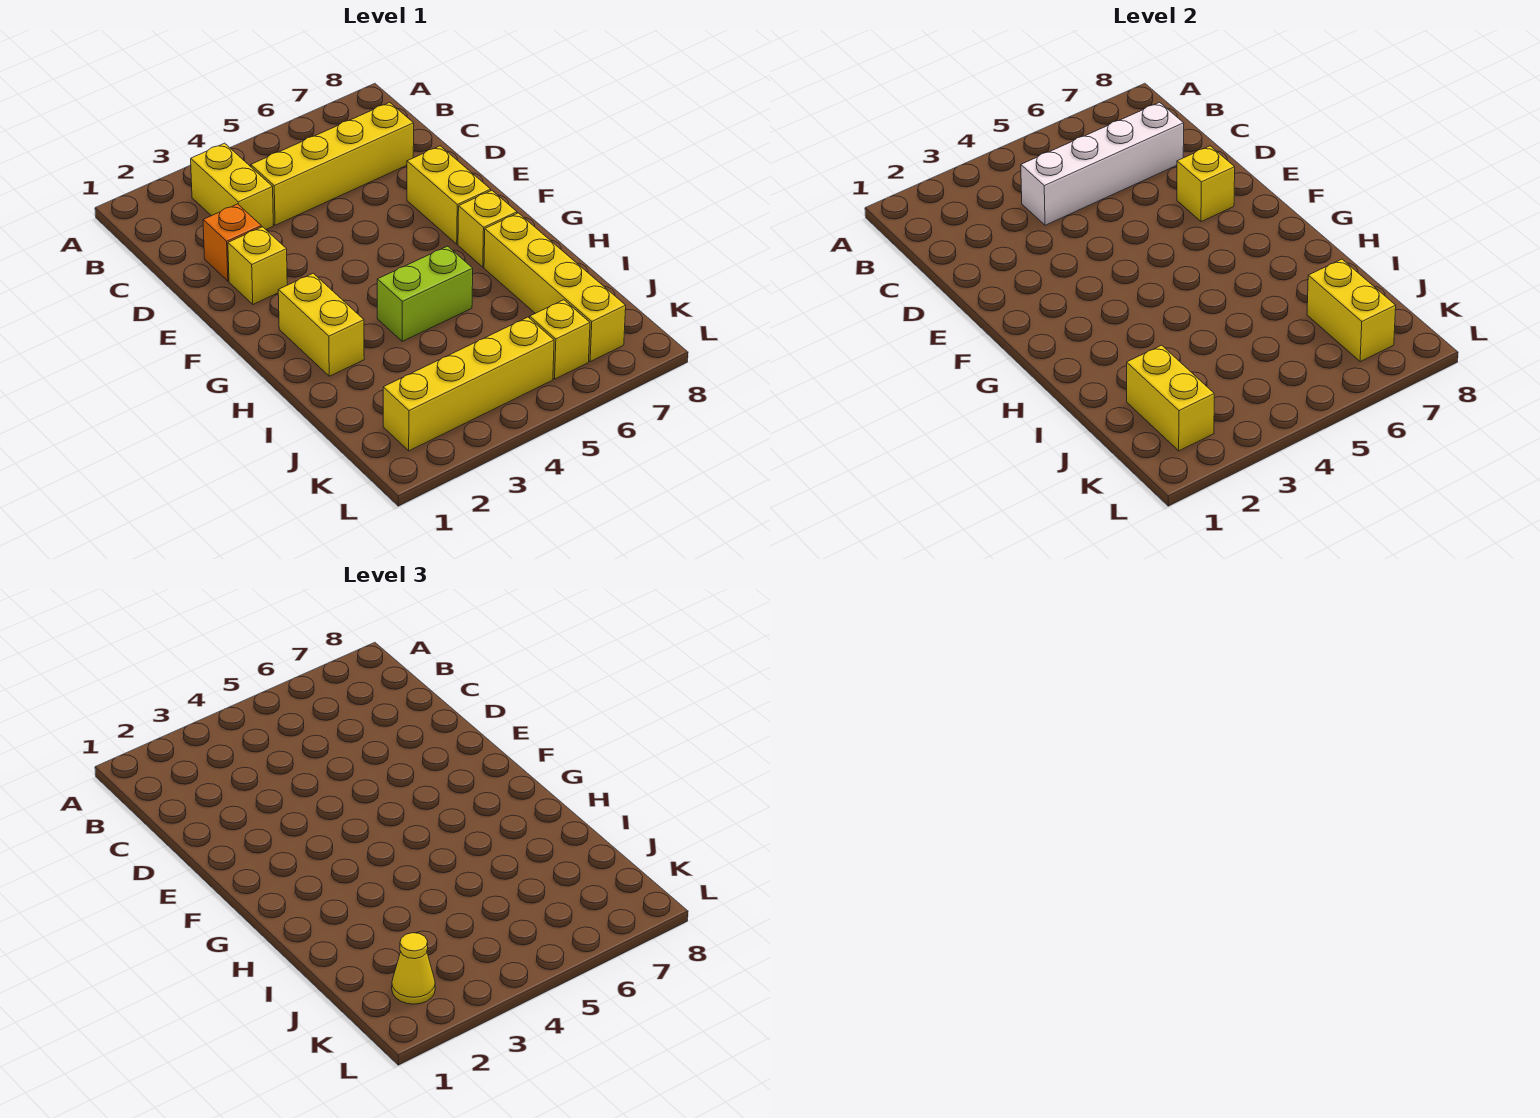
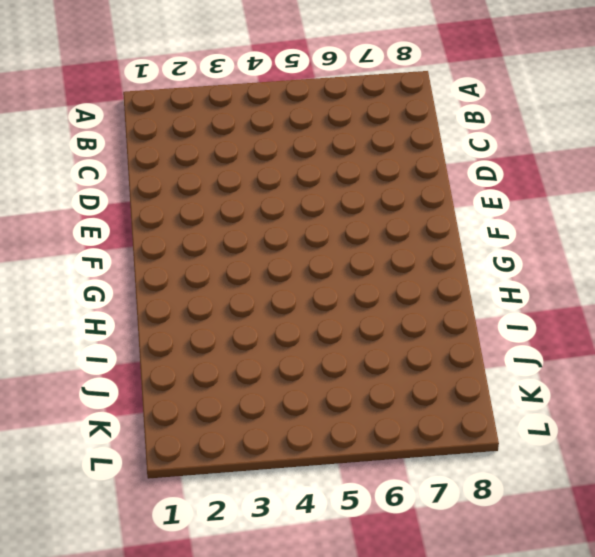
none -> yellow 1x2 brick [191,143,273,229]
none -> yellow 1x4 brick [251,102,414,225]
none -> orange 1x1 brick [203,204,261,281]

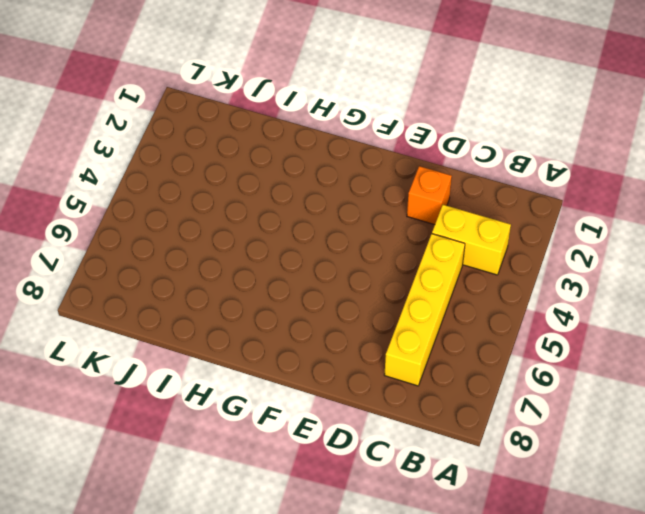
none -> yellow 1x1 brick [228,227,287,304]
none -> yellow 1x2 brick [407,146,491,244]
none -> yellow 1x2 brick [278,273,364,376]

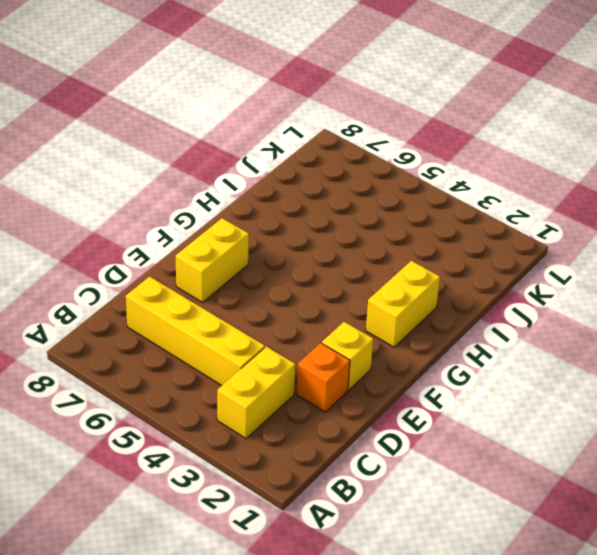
none -> yellow 1x1 brick [458,190,517,267]
none -> lime 1x2 brick [377,246,473,341]
none -> yellow 1x4 brick [484,213,626,362]

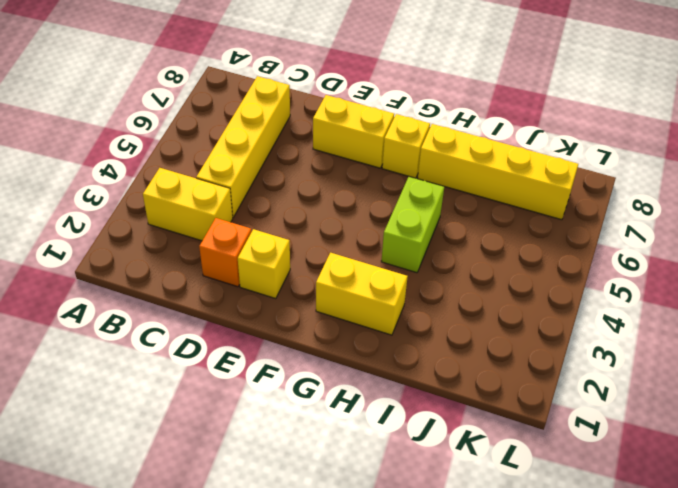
none -> yellow 1x4 brick [383,317,554,451]
none -> yellow 1x1 brick [530,300,590,379]
none -> white 1x4 brick [1021,102,1184,225]

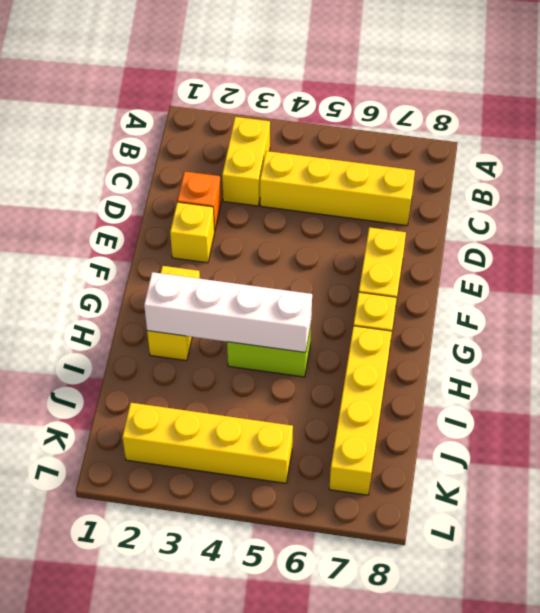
white 1x4 brick [144,272,312,352] -> white 1x4 brick moved to [1021,102,1184,225]
none -> yellow 1x1 brick [530,300,590,379]
none -> yellow 1x1 brick [1177,146,1235,222]
none -> yellow 1x2 brick [1127,345,1214,451]

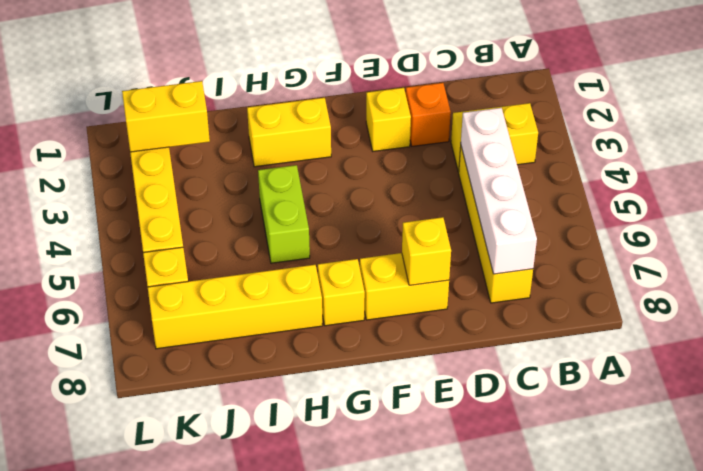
none -> yellow 1x2 brick [1307,259,1396,362]
none -> yellow 1x1 cone [392,933,435,1004]

